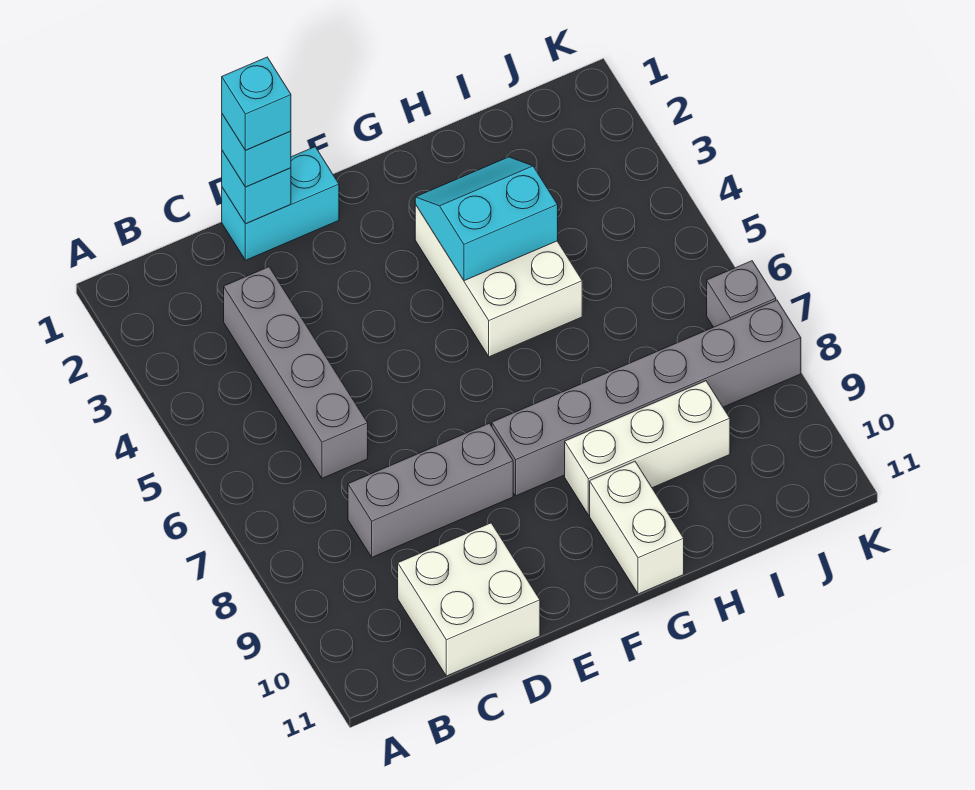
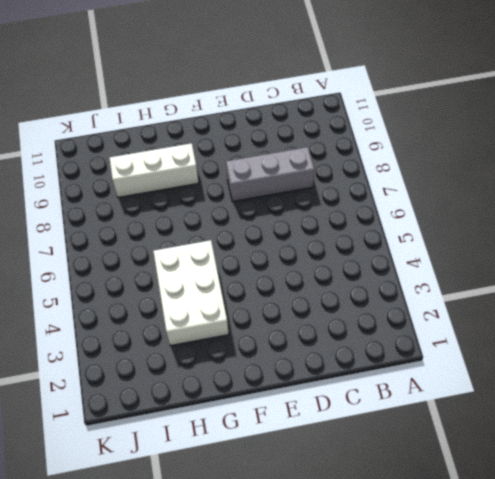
none -> grey 1x4 brick [224,267,368,478]
none -> white 2x2 brick [398,523,540,676]
none -> cyan 1x2 brick [222,147,339,260]

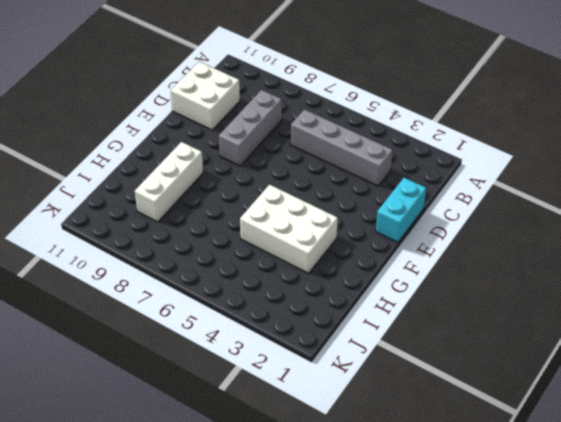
none -> grey 1x6 brick [492,300,801,496]
none -> white 1x2 brick [590,461,684,594]
none -> grey 1x1 brick [707,261,776,327]

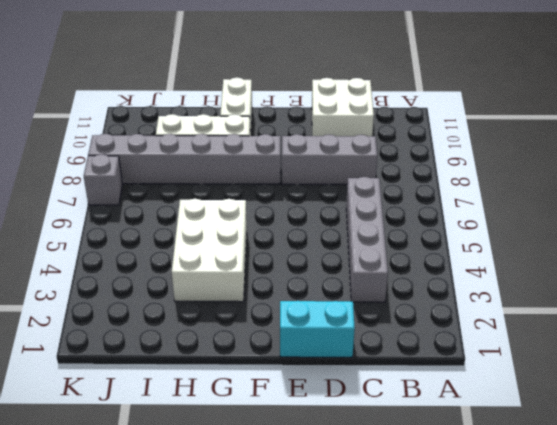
none -> cyan 1x1 brick [222,151,291,224]
none -> cyan 2x2 slope [415,157,558,281]
none -> cyan 1x1 brick [222,114,291,187]

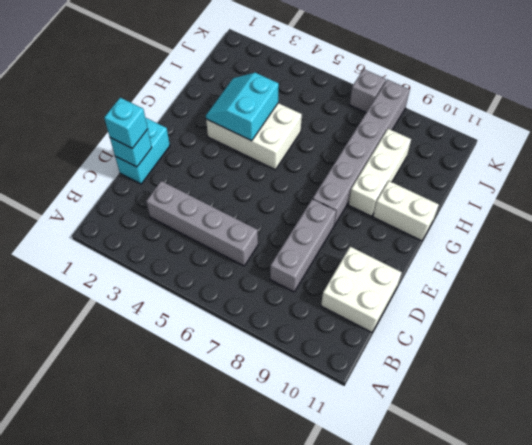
none -> cyan 1x1 brick [222,57,291,150]

